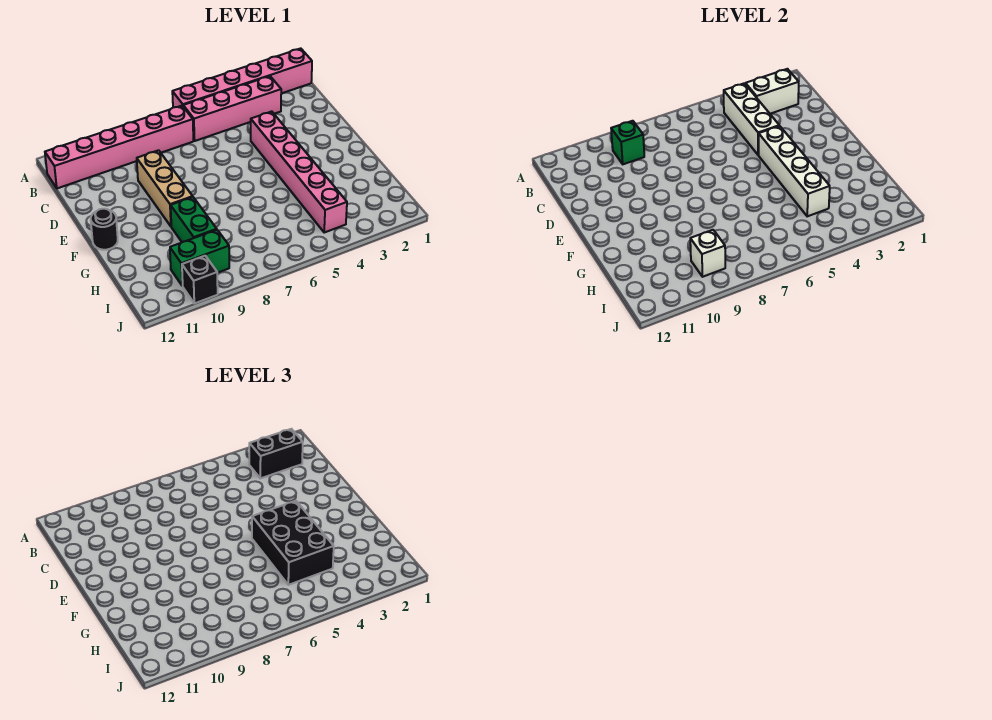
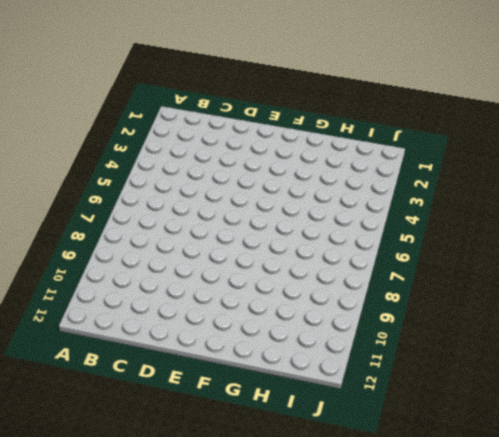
none -> pink 1x6 brick [172,48,312,107]
none -> pink 1x4 brick [183,76,281,141]
none -> pink 1x6 brick [45,106,193,188]

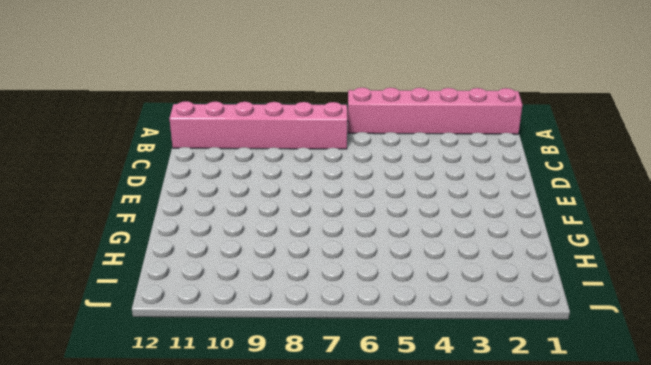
none -> pink 1x4 brick [183,76,281,141]
none -> pink 1x6 brick [251,111,347,233]
none -> tan 1x3 brick [137,150,193,226]

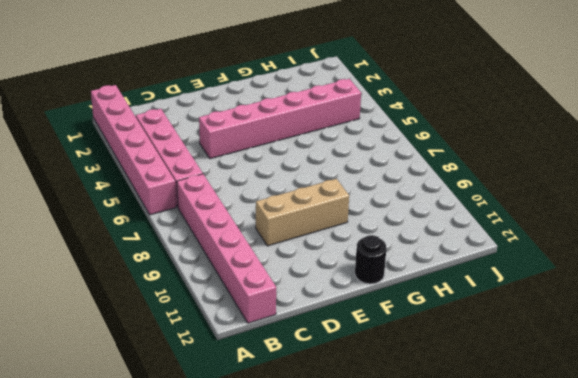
none -> green 1x2 brick [171,197,217,242]
none -> green 1x2 brick [170,230,229,286]
none -> black 1x1 brick [182,256,218,303]

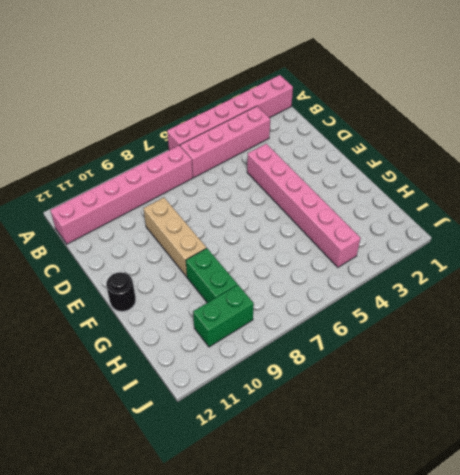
none -> black 1x1 brick [182,256,218,303]
none -> white 1x2 brick [745,69,799,114]
none -> white 1x3 brick [724,83,779,155]

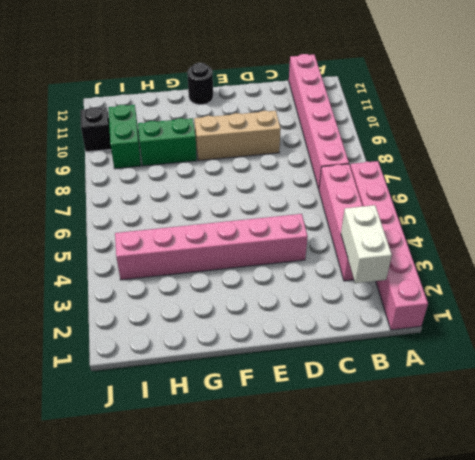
none -> white 1x3 brick [724,83,779,155]
none -> green 1x1 brick [611,121,644,164]
none -> white 1x4 brick [758,126,830,216]

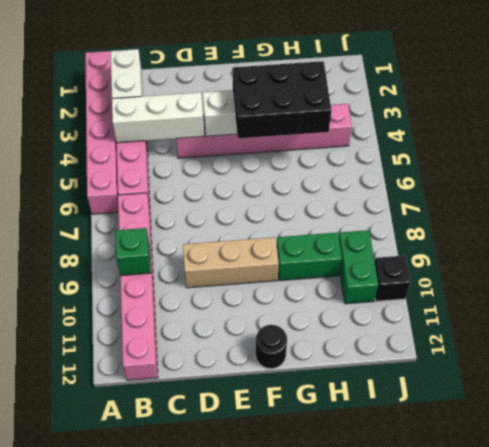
none -> white 1x1 brick [690,230,725,277]
none -> black 1x2 brick [249,429,303,478]

